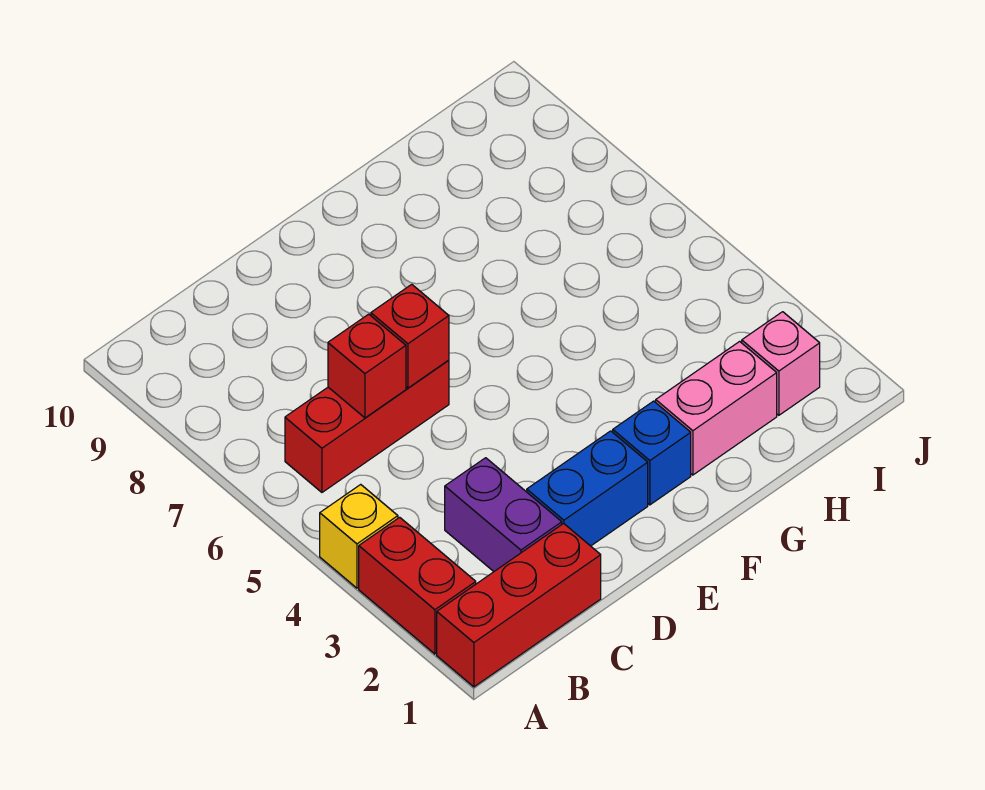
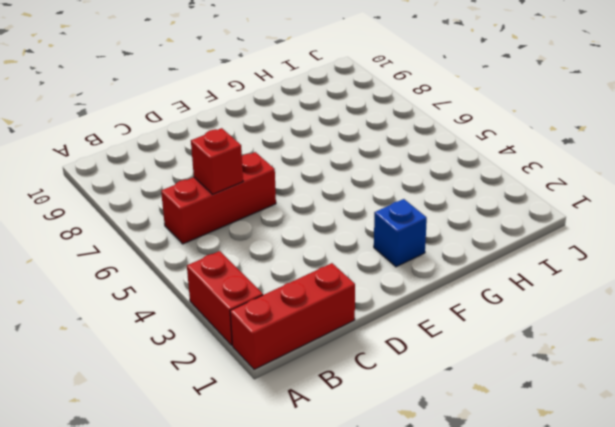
none -> yellow 1x1 brick [320,484,398,588]
none -> purple 1x2 brick [445,458,562,571]

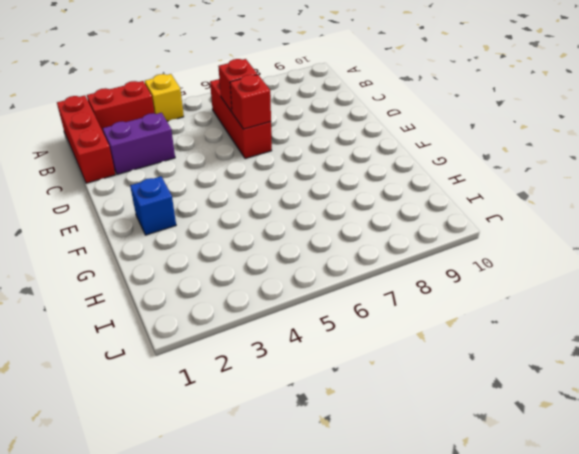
none -> blue 1x2 brick [527,431,648,546]
none -> pink 1x2 brick [656,341,777,475]

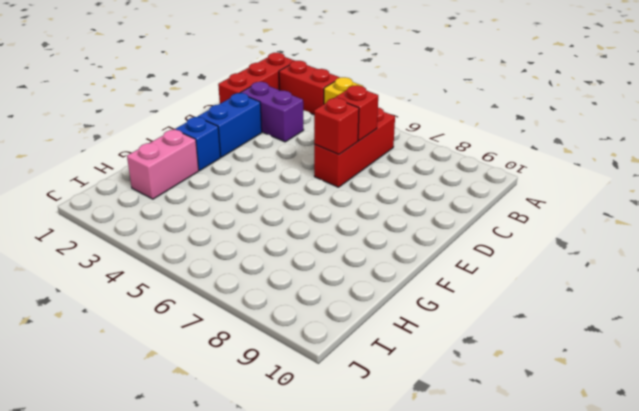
none -> pink 1x1 brick [742,312,820,415]

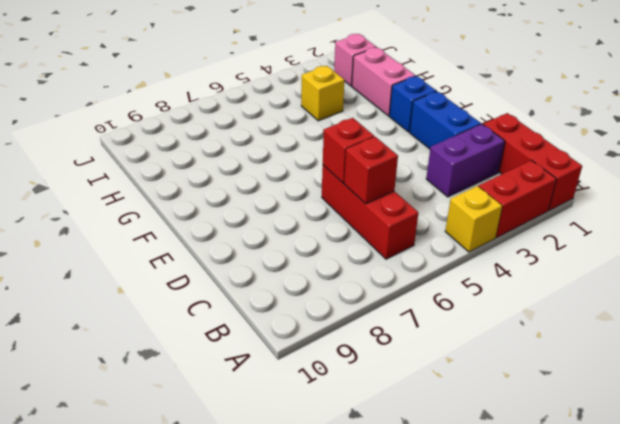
yellow 1x1 brick [301,66,344,121] -> none

